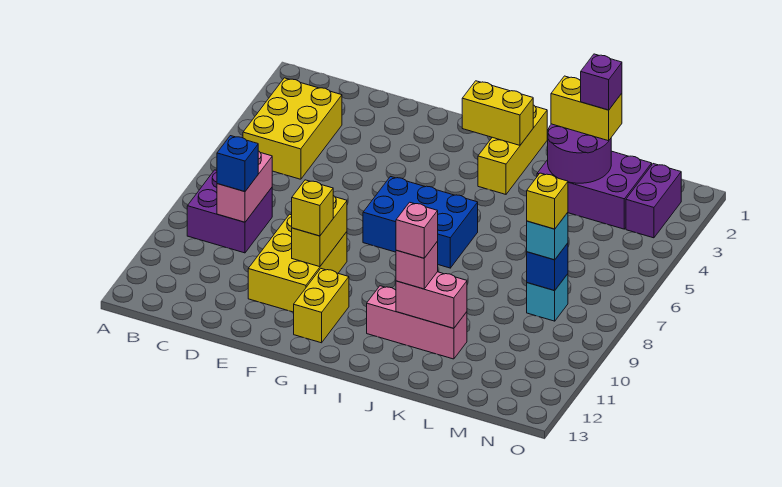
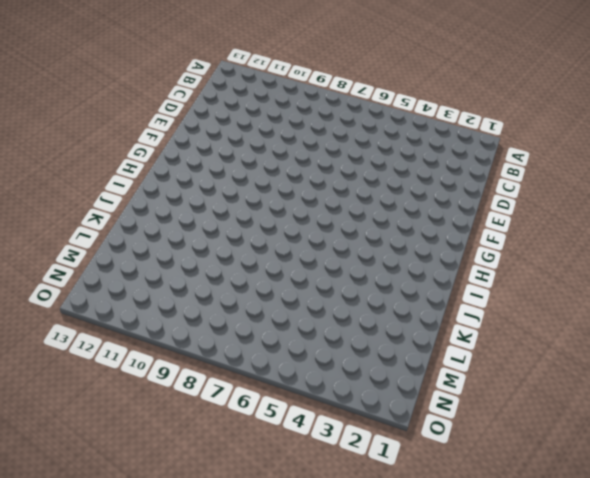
none -> yellow 2x3 brick [243,78,342,179]
none -> purple 2x2 brick [187,170,272,253]
none -> yellow 2x3 brick [248,214,347,312]

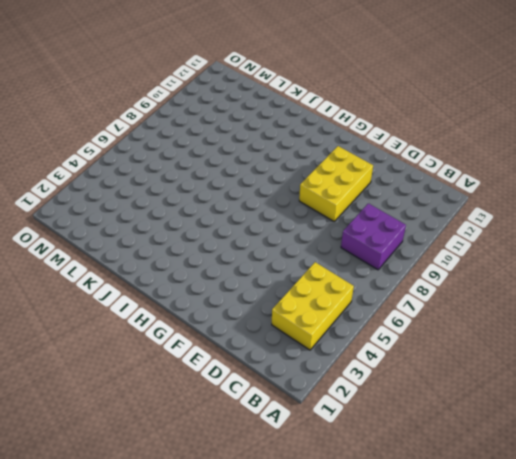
none -> blue 2x3 brick [363,177,478,268]
none -> yellow 1x2 brick [294,269,349,343]
none -> yellow 1x3 brick [478,105,547,194]

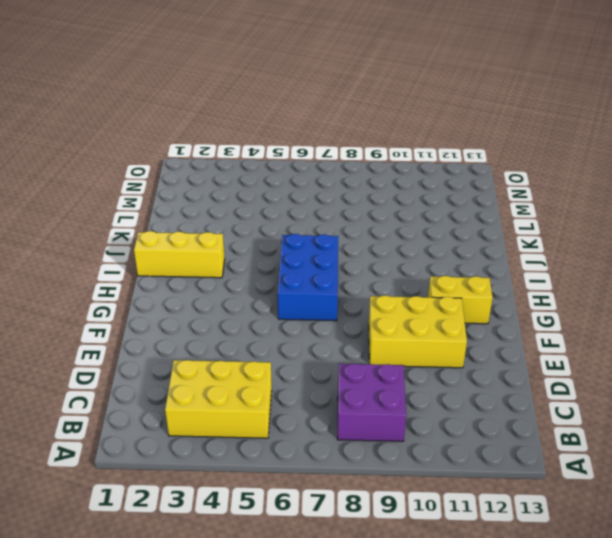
none -> pink 1x3 brick [367,286,467,359]
none -> purple 2x3 brick [537,151,652,229]
none -> cyan 1x1 brick [527,274,568,321]

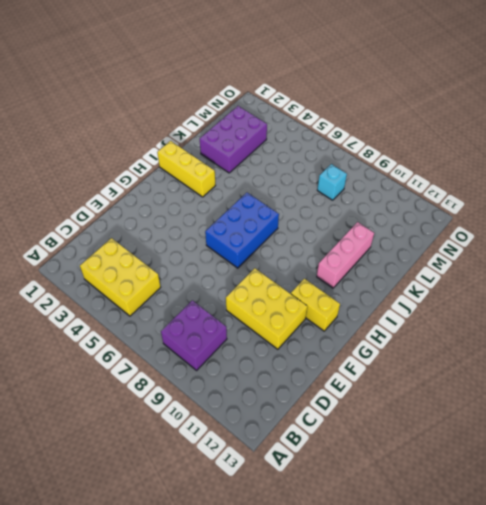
none -> purple 1x2 brick [626,164,681,238]
none -> pink 1x2 brick [217,151,272,222]
none -> yellow 1x2 brick [292,196,347,267]

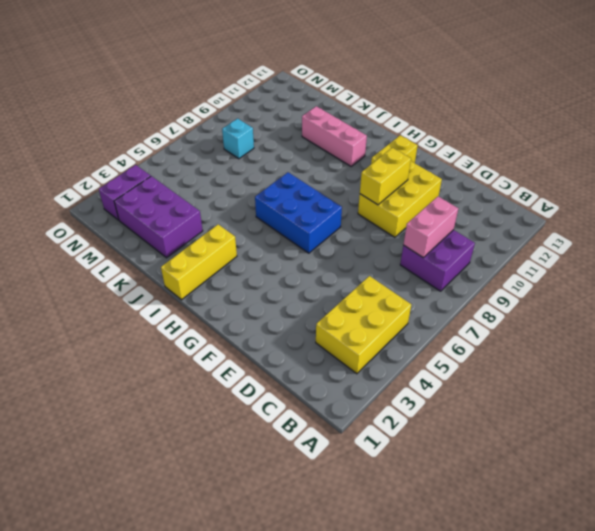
none -> yellow 1x2 brick [462,81,533,145]
none -> pink 1x2 brick [396,272,467,328]
none -> purple 2x2 round brick [548,124,611,183]

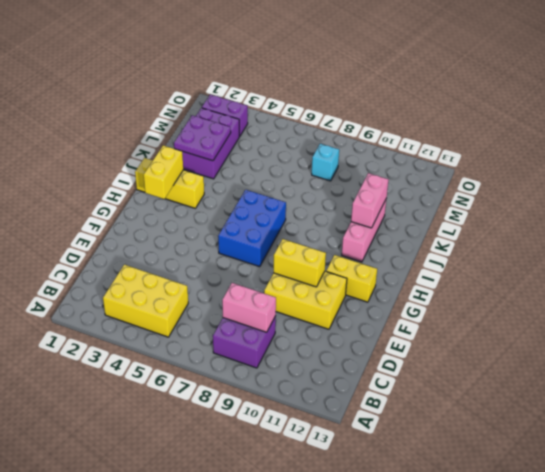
purple 2x2 plate [174,115,231,161] -> purple 2x2 round brick [548,124,611,183]
none -> blue 1x1 brick [527,243,568,291]
none -> blue 1x1 brick [217,136,258,192]
none -> yellow 1x1 brick [292,180,333,236]

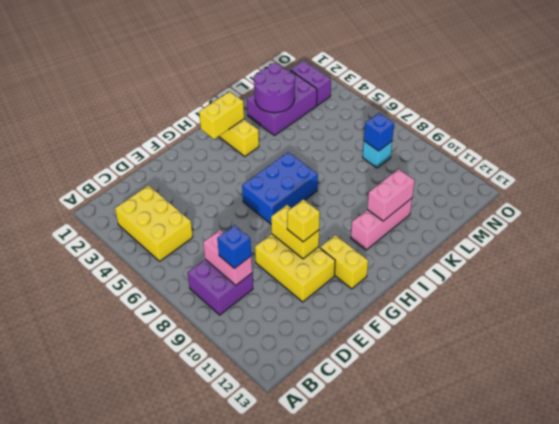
none -> pink 1x1 brick [396,241,438,289]
none -> yellow 1x2 brick [551,76,622,141]
none -> cyan 1x1 brick [527,213,568,260]

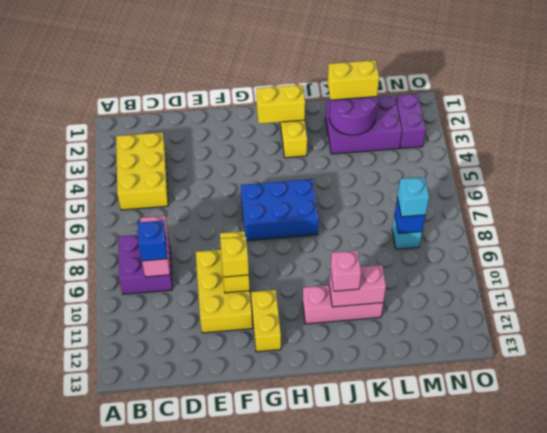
none -> pink 1x1 brick [396,202,438,258]
none -> purple 1x1 brick [581,54,622,110]
none -> yellow 1x1 brick [527,173,568,229]

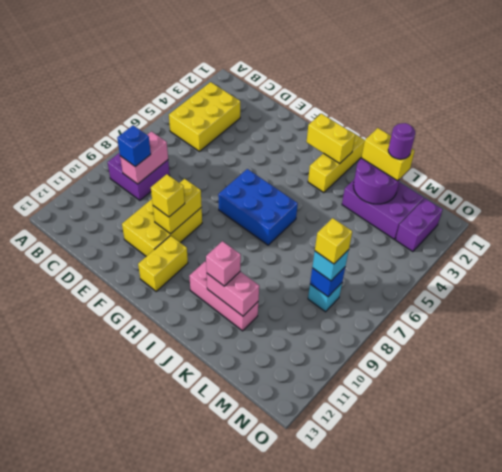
purple 1x1 round brick [388,123,415,159] -> purple 1x1 brick [581,54,622,110]
none -> pink 1x1 brick [396,202,438,258]

